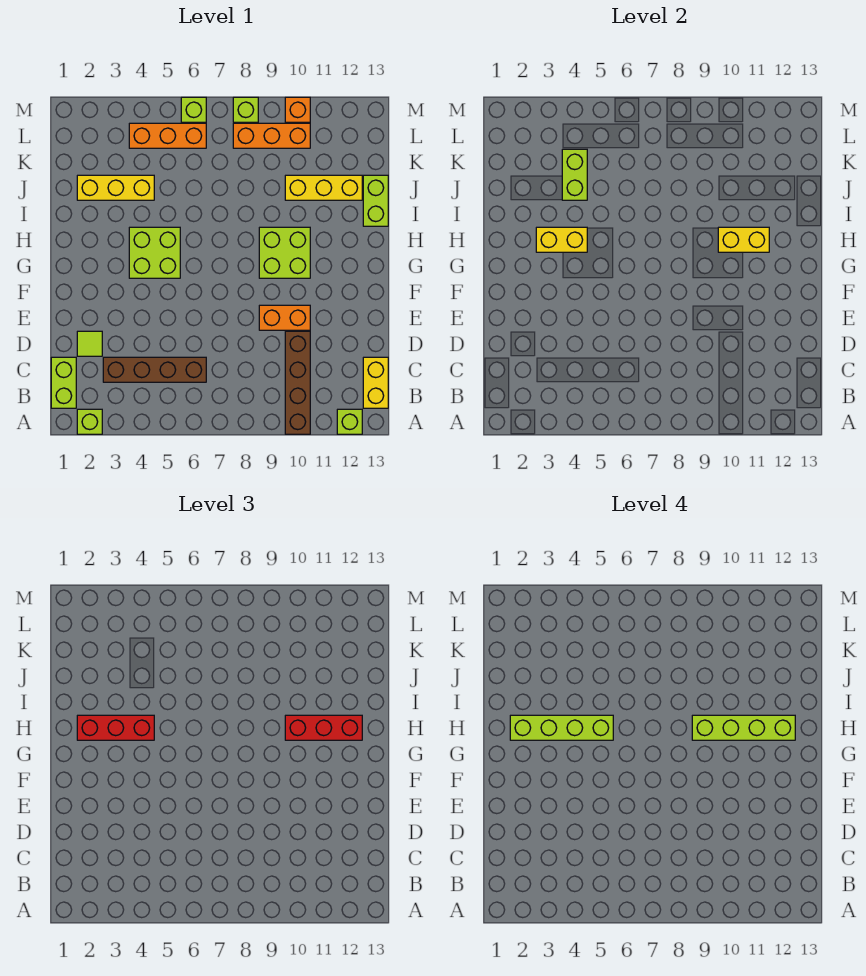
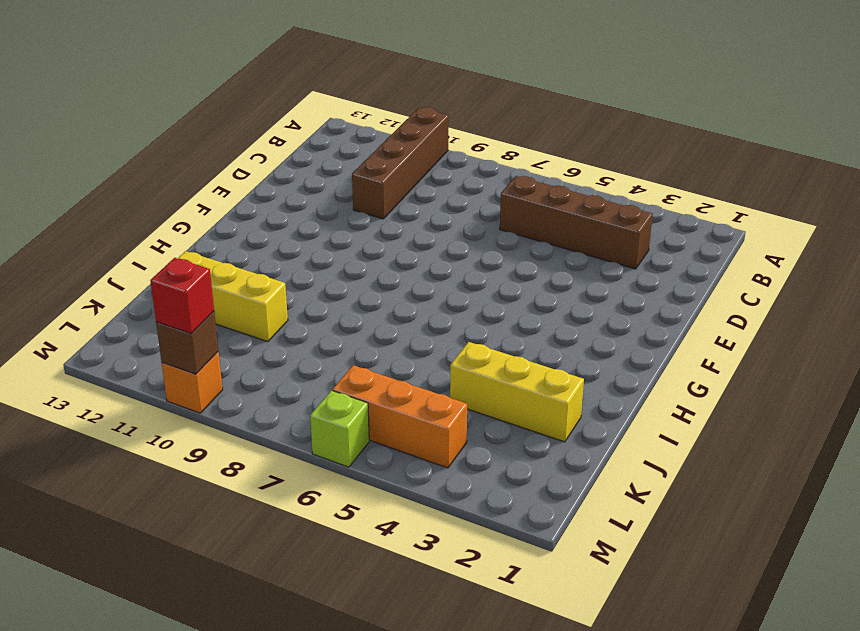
brown 1x1 brick [156,311,219,374] -> none
red 1x1 brick [150,258,214,334] -> none
none -> lime 1x1 brick [77,409,102,434]
none -> lime 1x1 brick [337,409,362,434]
none -> lime 1x2 brick [51,357,76,408]

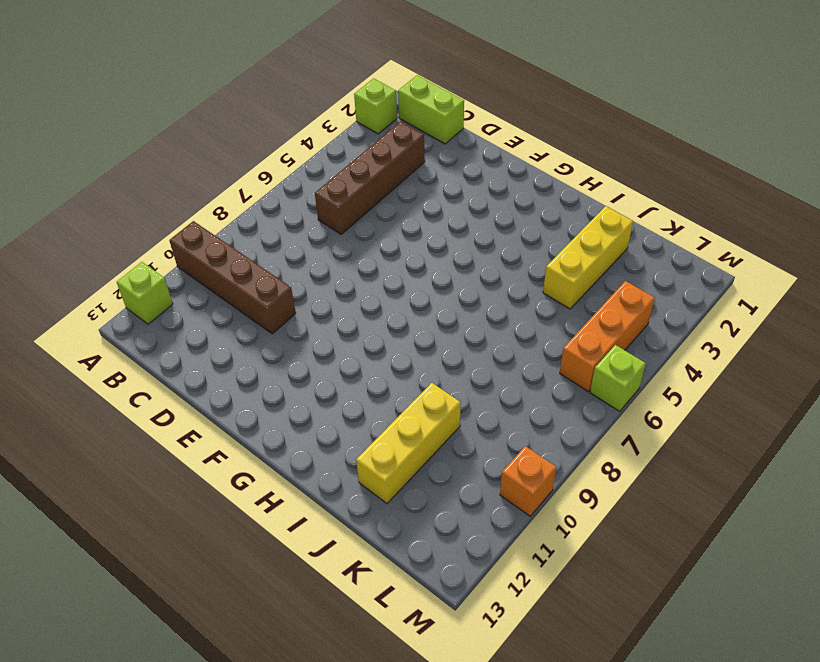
none -> yellow 1x2 brick [363,357,388,408]
none -> lime 1x1 tile [77,331,102,356]
none -> orange 1x2 brick [259,305,310,330]

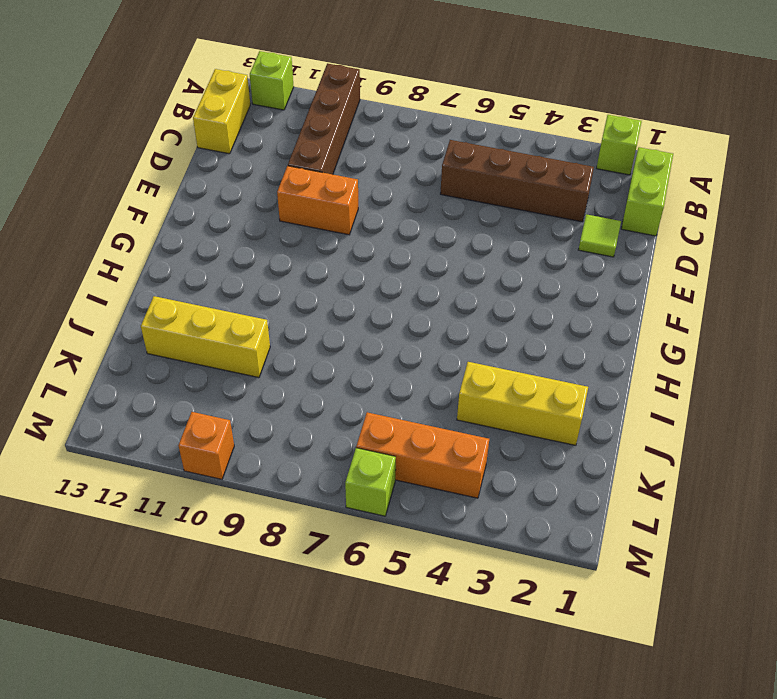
none -> lime 2x2 brick [129,227,180,278]
none -> lime 2x2 brick [259,227,310,278]
none -> lime 1x2 brick [363,175,388,226]

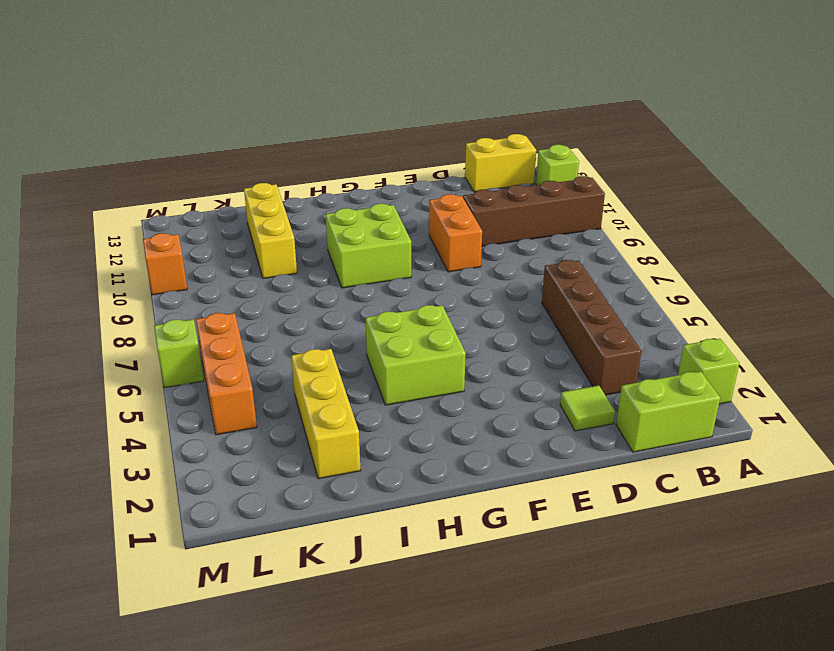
none -> lime 1x2 brick [363,175,388,226]
none -> orange 1x3 brick [233,123,310,148]
none -> lime 1x1 brick [233,97,258,122]

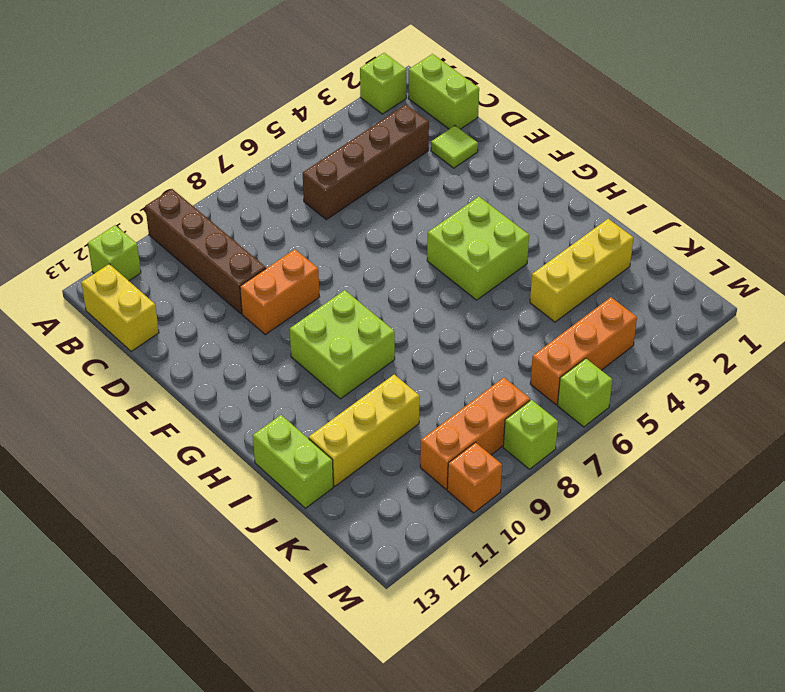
none -> yellow 1x2 brick [536,227,587,252]
none -> yellow 1x2 brick [718,227,769,252]
none -> lime 1x2 brick [562,149,587,200]

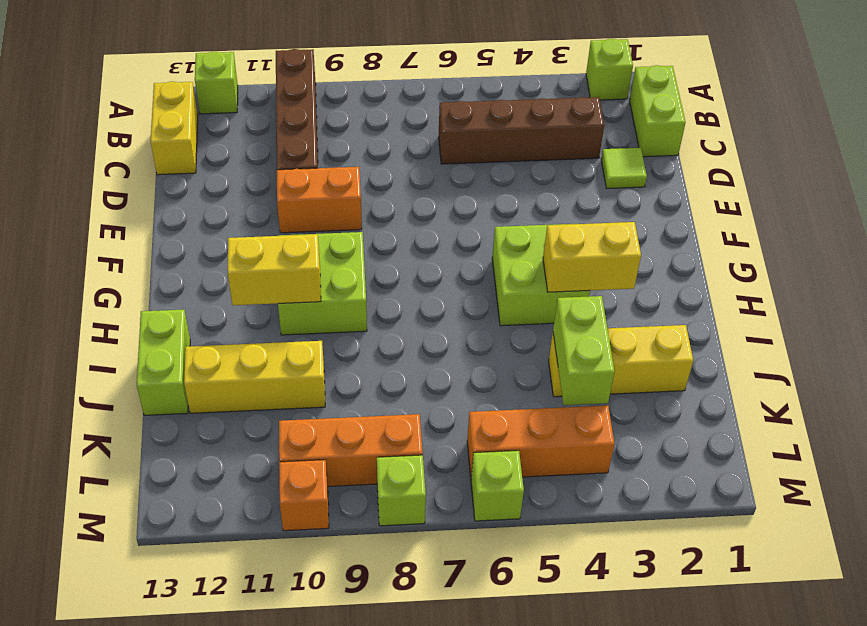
none -> red 1x3 brick [77,715,154,740]
none -> red 1x3 brick [285,715,362,740]
none -> lime 1x4 brick [510,715,613,740]

